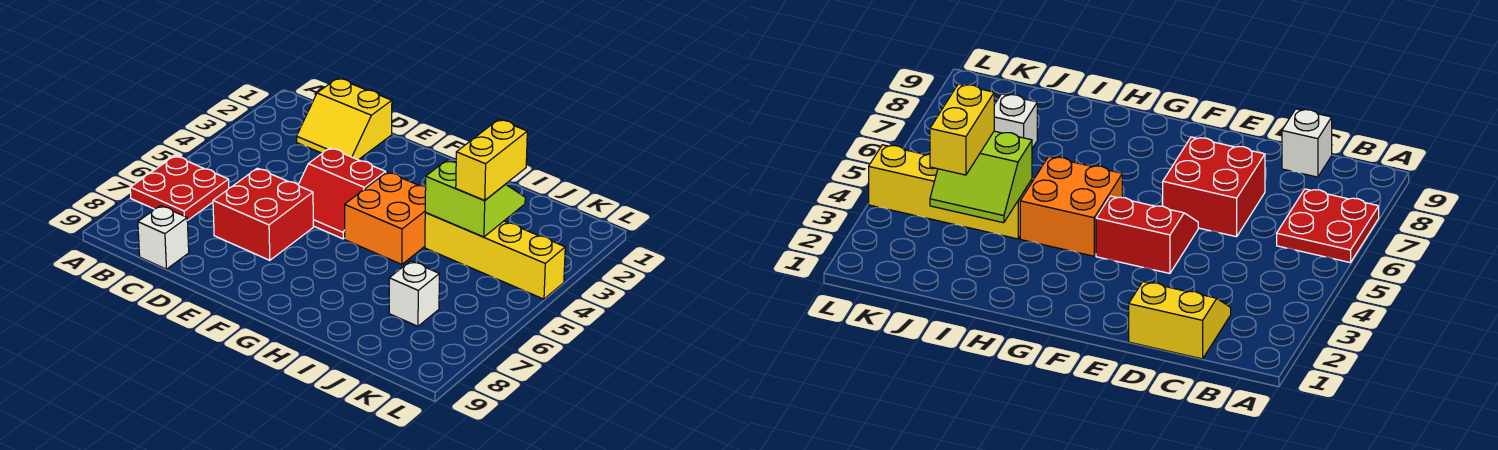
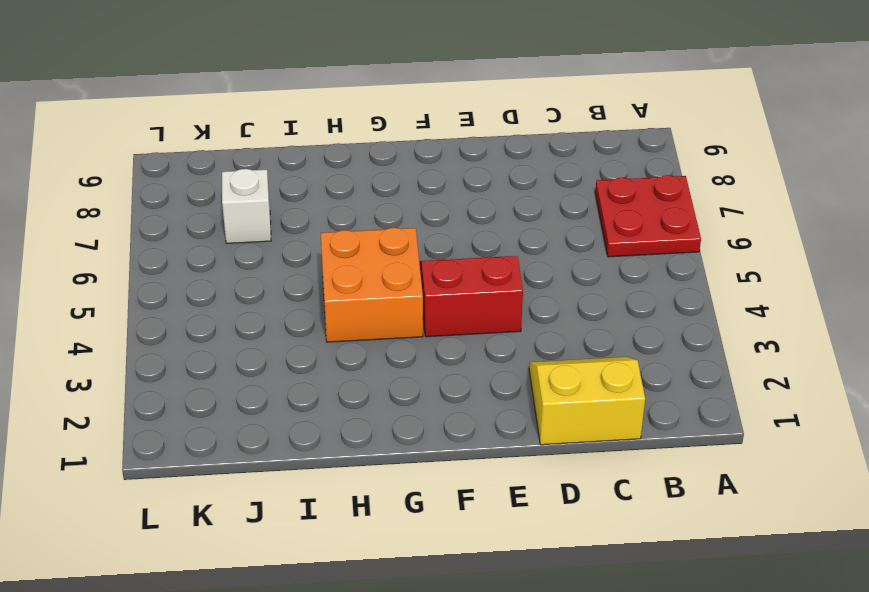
none -> white 1x1 brick [138,206,189,269]
none -> red 2x2 brick [213,168,313,260]

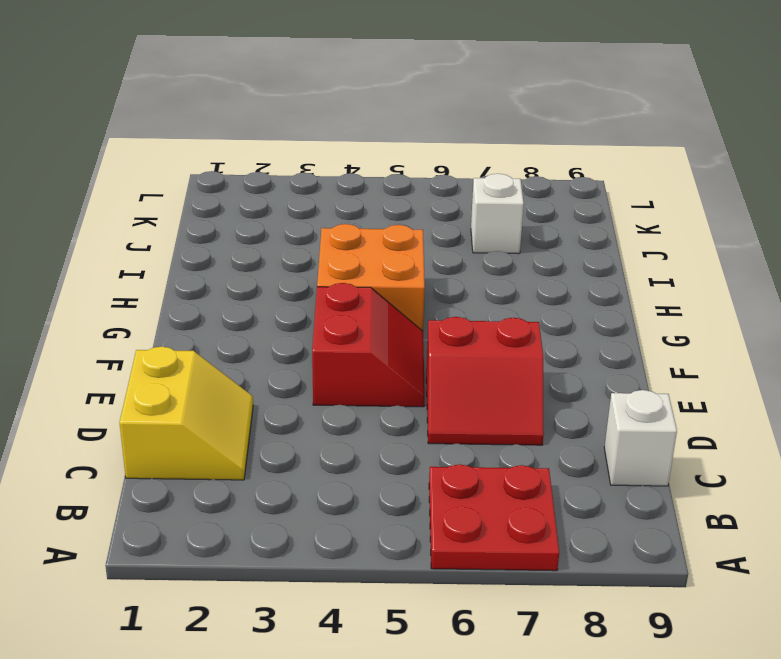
red 2x2 slope [426,317,544,445] -> red 2x2 brick [213,168,313,260]
none -> yellow 1x4 brick [425,212,565,299]
none -> lime 2x2 slope [425,160,525,237]

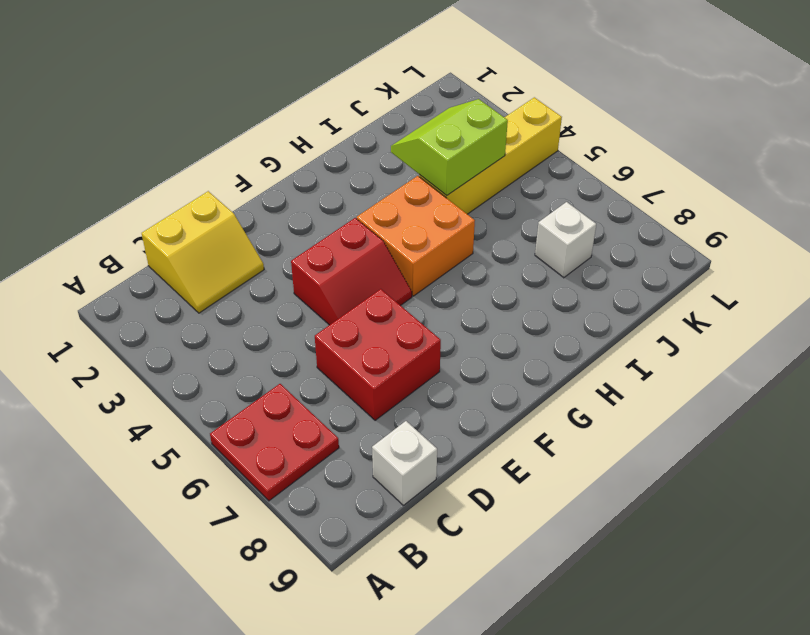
none -> yellow 1x2 brick [456,120,527,200]

